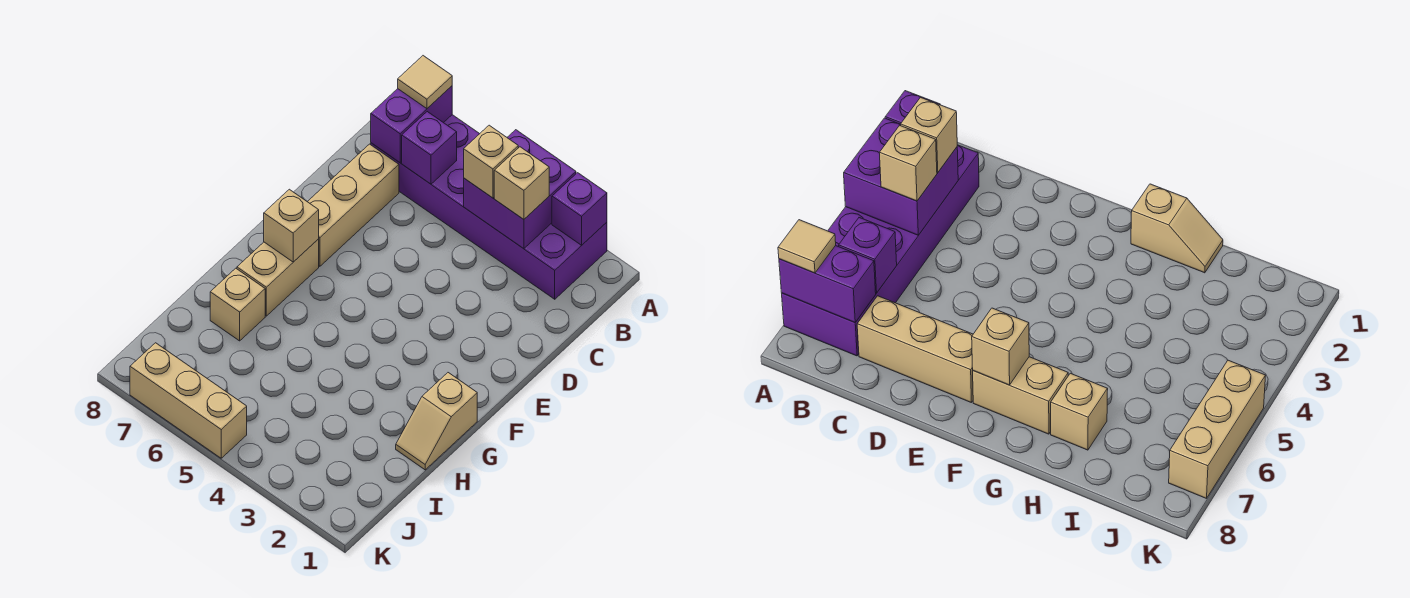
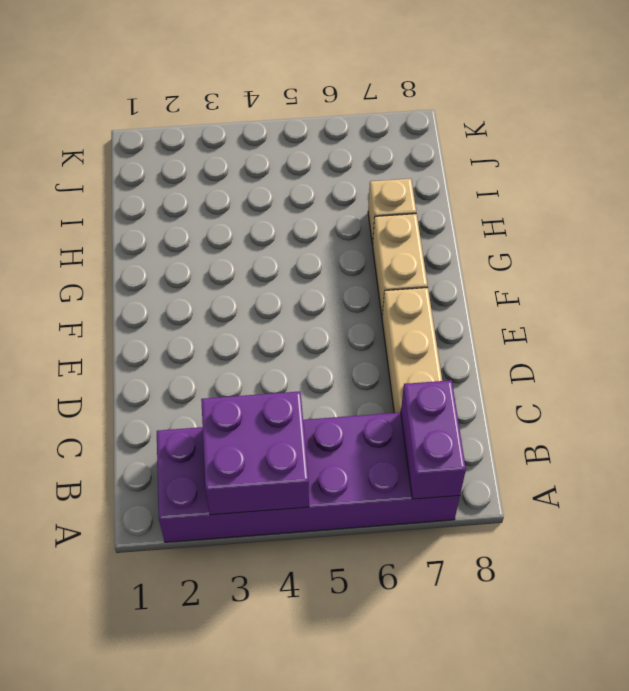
none -> tan 1x2 slope [396,373,477,470]
none -> tan 1x3 brick [130,343,247,458]
none -> purple 1x1 brick [552,173,607,245]

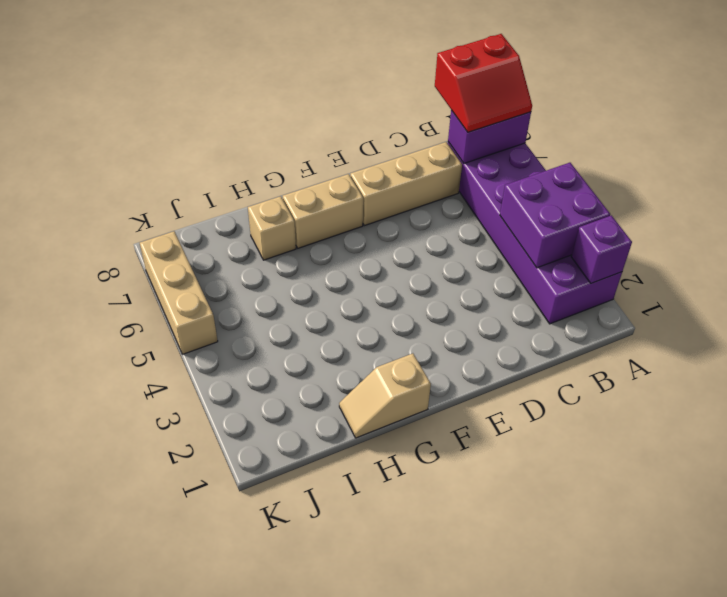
red 2x2 slope [435,34,532,132] -> tan 1x1 tile [398,56,452,109]
none -> purple 1x1 brick [402,112,457,184]
none -> tan 1x1 brick [264,189,319,262]
none -> tan 1x1 brick [494,147,549,219]

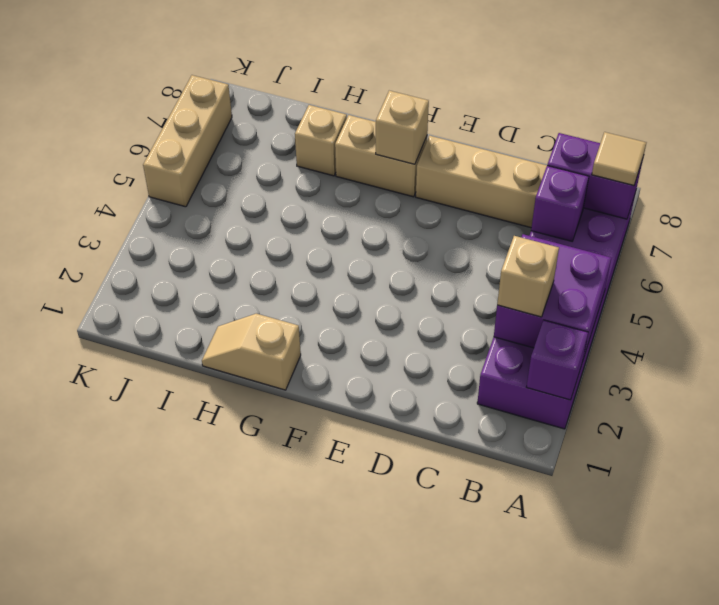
none -> tan 1x1 brick [464,125,518,198]

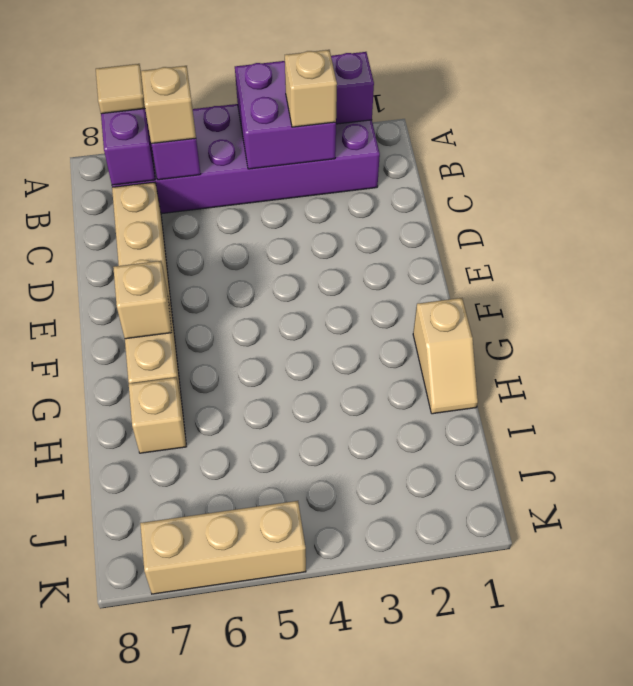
tan 1x1 brick [141,66,196,144] -> tan 1x1 brick moved to [464,125,518,198]

